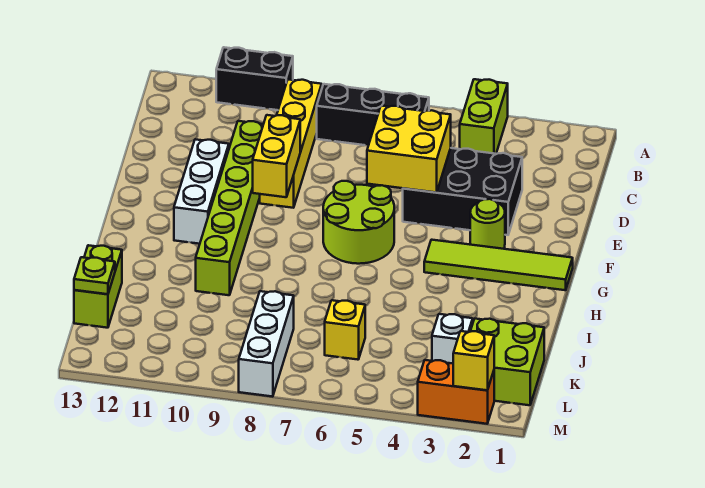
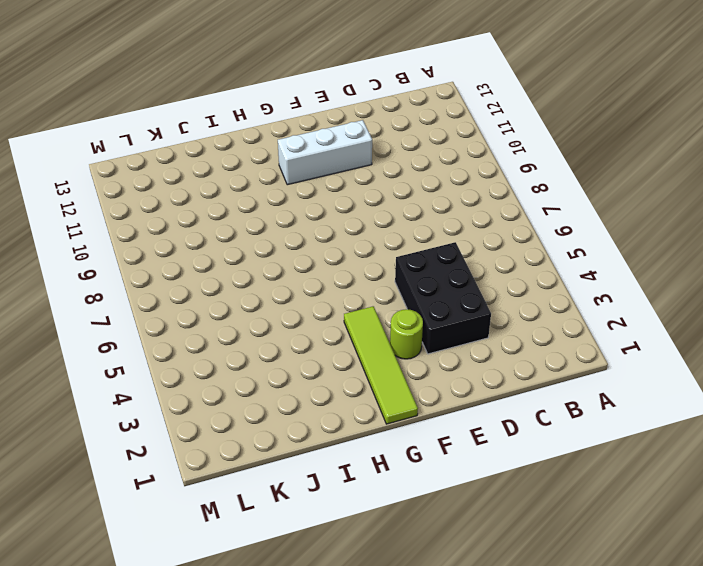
none -> lime 1x2 brick [460,79,508,154]
none -> black 1x2 brick [216,47,293,110]
none -> black 1x3 brick [317,84,429,145]

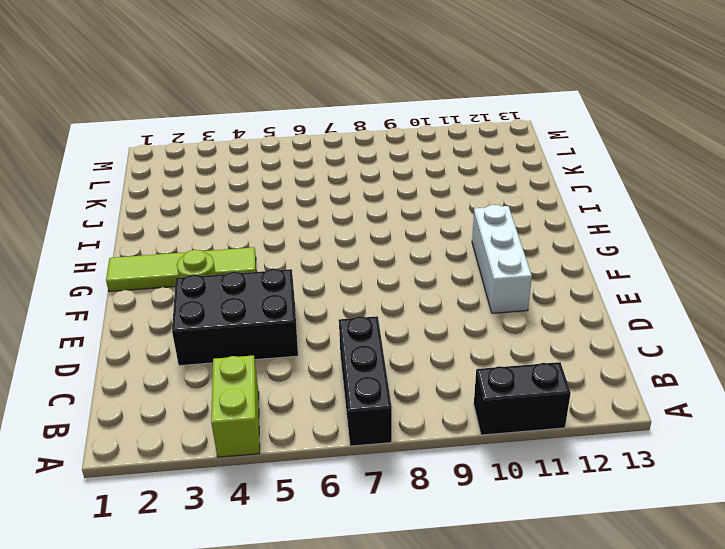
black 1x3 brick [339,316,392,446] -> black 1x3 brick turned to [317,84,429,145]
none -> yellow 1x4 brick [260,80,322,208]
none -> lime 1x6 brick [196,121,263,295]
none -> lime 2x2 round brick [323,181,394,264]

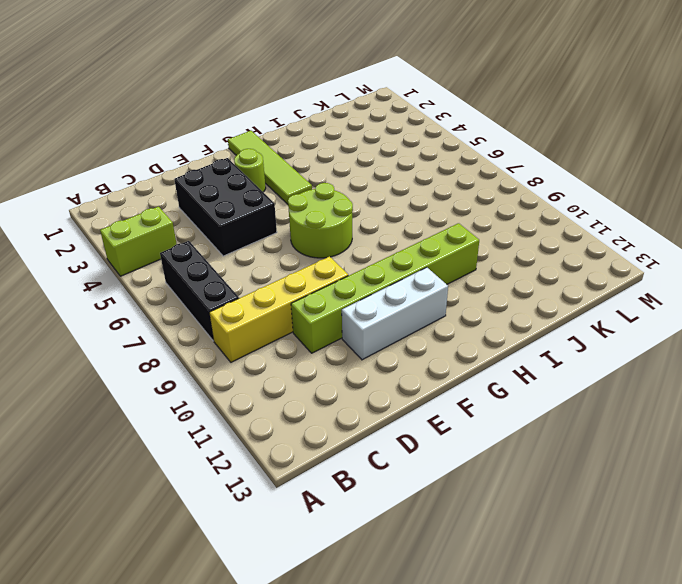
none -> black 1x2 brick [216,47,293,110]
none -> lime 1x2 brick [74,245,122,328]
none -> lime 2x2 brick [470,319,544,405]

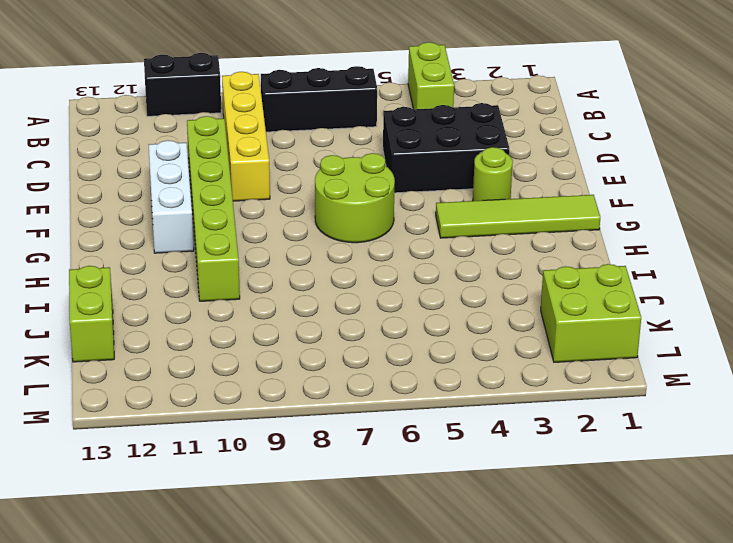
none -> white 1x1 brick [432,314,473,364]
none -> yellow 1x1 brick [325,300,365,360]
none -> white 1x3 brick [239,291,294,397]

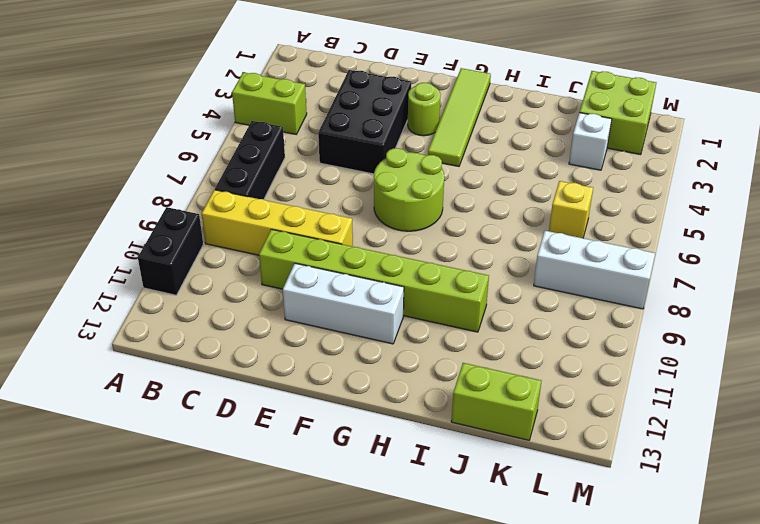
none -> orange 1x2 brick [418,360,494,424]
none -> yellow 2x2 brick [367,106,451,193]
none -> yellow 1x2 brick [253,115,300,197]

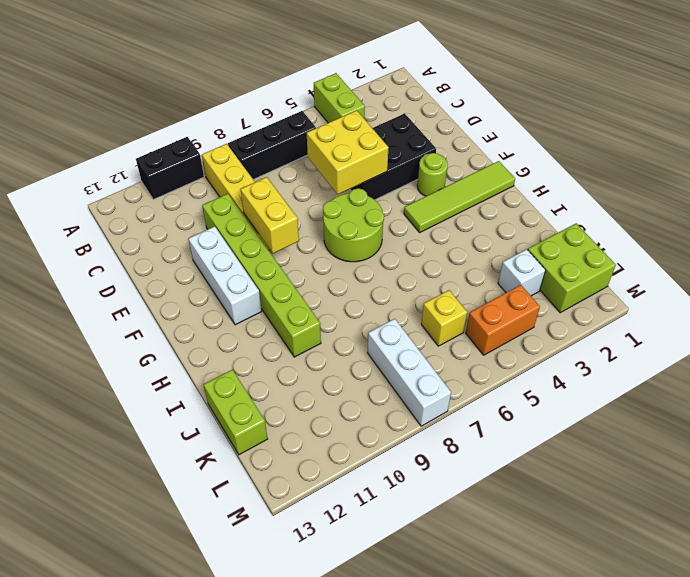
orange 1x2 brick [466,285,540,355] -> orange 1x2 brick moved to [418,360,494,424]
none -> lime 1x1 plate [74,257,115,294]
none -> yellow 1x1 brick [453,331,494,390]

